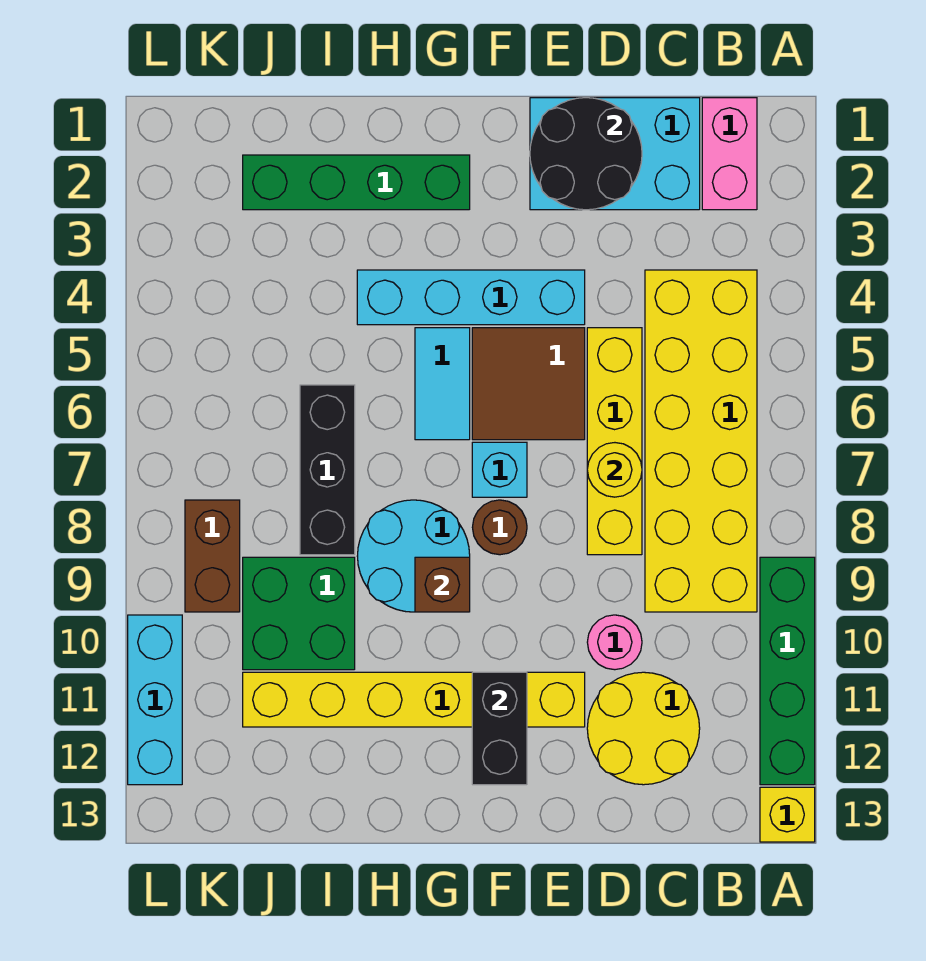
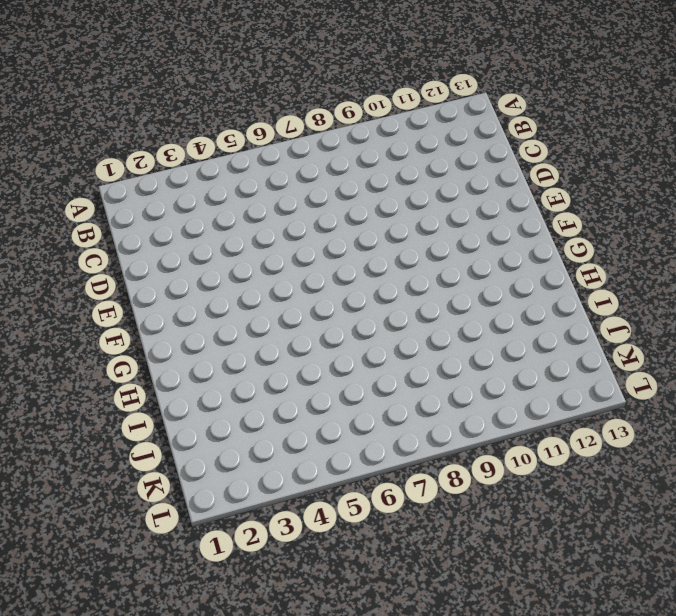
none -> green 1x4 brick [760,557,815,785]
none -> yellow 1x1 brick [760,787,815,842]
none -> pink 1x2 brick [702,98,757,210]

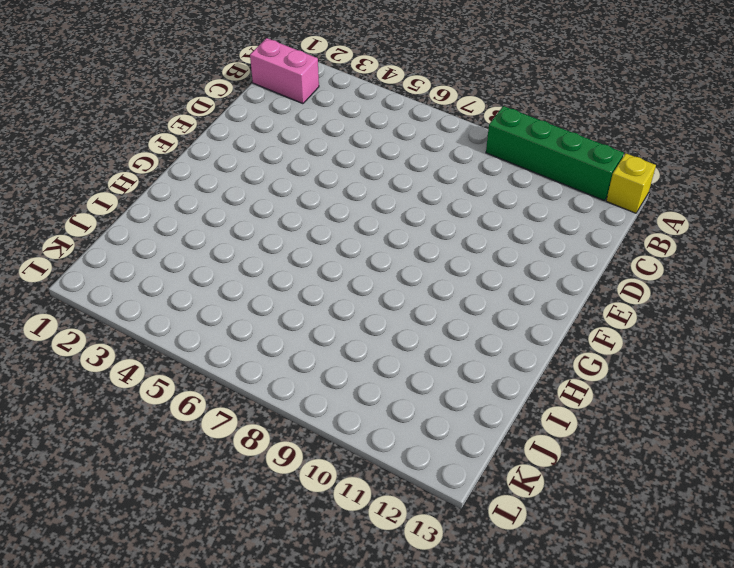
none -> yellow 2x6 brick [645,270,757,612]
none -> cyan 2x3 brick [530,98,700,210]
none -> yellow 2x2 round brick [587,672,700,785]

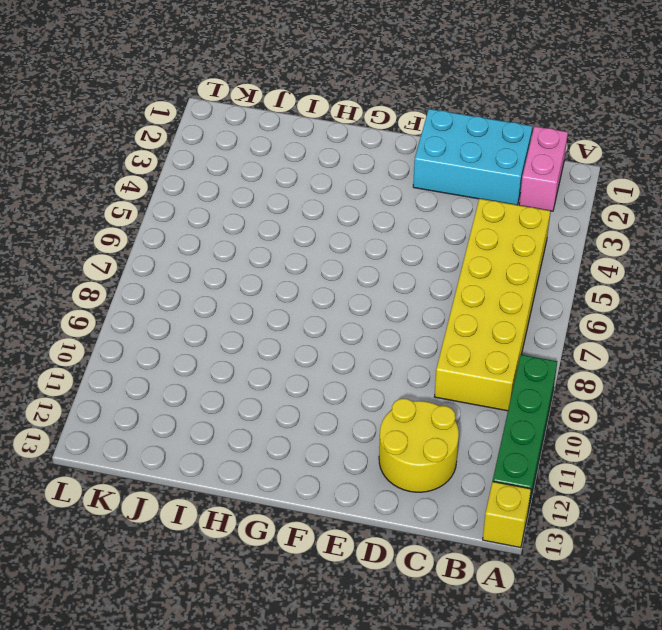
none -> yellow 1x4 brick [587,328,642,555]
none -> pink 1x1 round brick [587,615,642,670]
none -> cyan 1x4 brick [357,270,585,325]

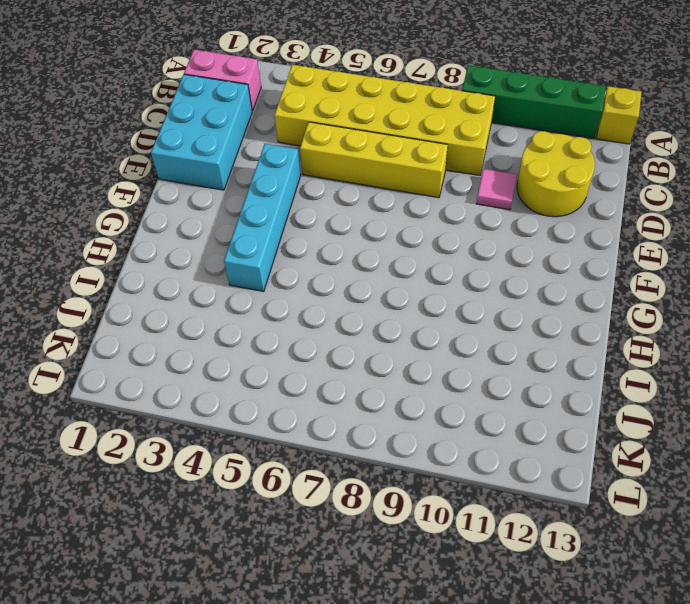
pink 1x1 tile [476,169,517,210] -> pink 1x1 round brick [587,615,642,670]
none -> brown 2x2 tile [472,328,585,440]
none -> yellow 1x6 brick [243,672,585,727]
none -> cyan 1x1 brick [472,442,527,497]

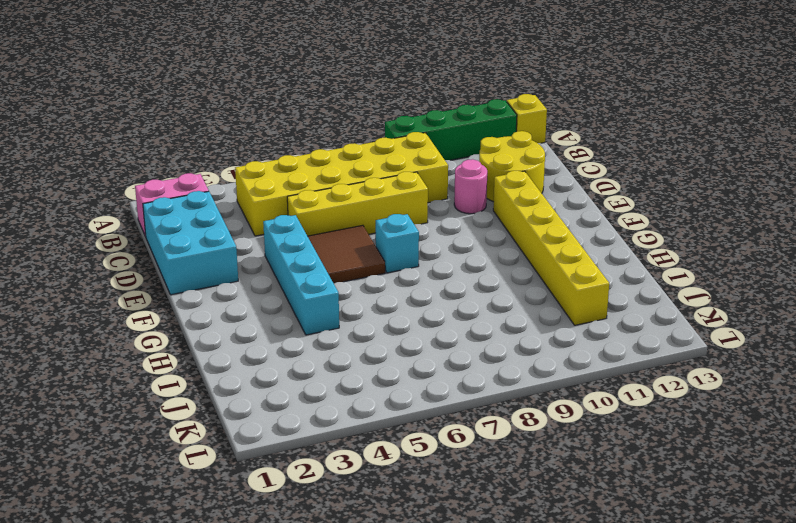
none -> brown 1x1 round brick [472,500,527,555]
none -> green 1x4 brick [243,155,470,210]
none -> cyan 1x2 tile [415,328,470,440]

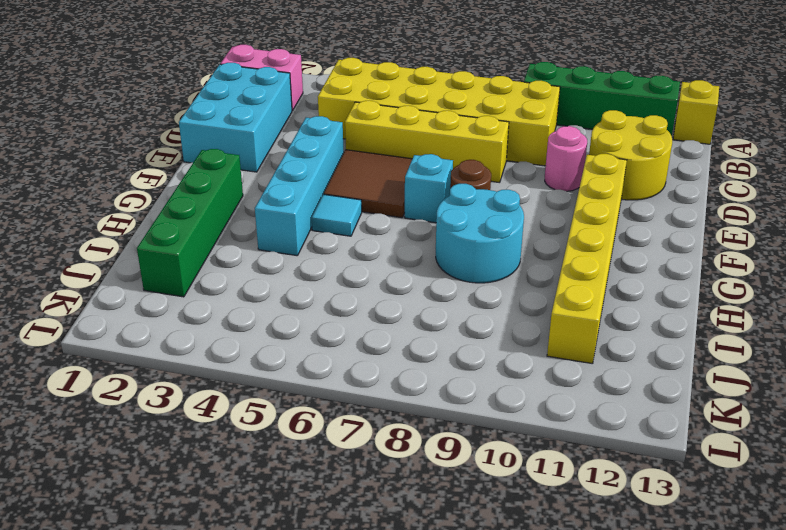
cyan 1x1 tile [312,194,362,236] -> cyan 1x2 tile [415,328,470,440]
none -> black 1x3 brick [300,385,355,555]
none -> green 2x2 brick [243,557,355,670]
none -> brown 1x2 brick [185,500,240,612]

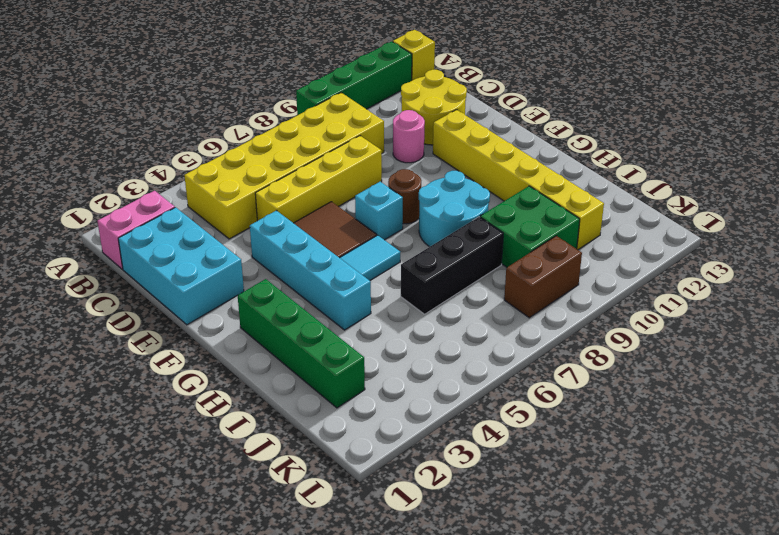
none -> cyan 1x3 brick [128,615,182,785]
none -> black 2x2 round brick [530,98,642,210]
none -> yellow 1x1 round brick [587,443,642,497]

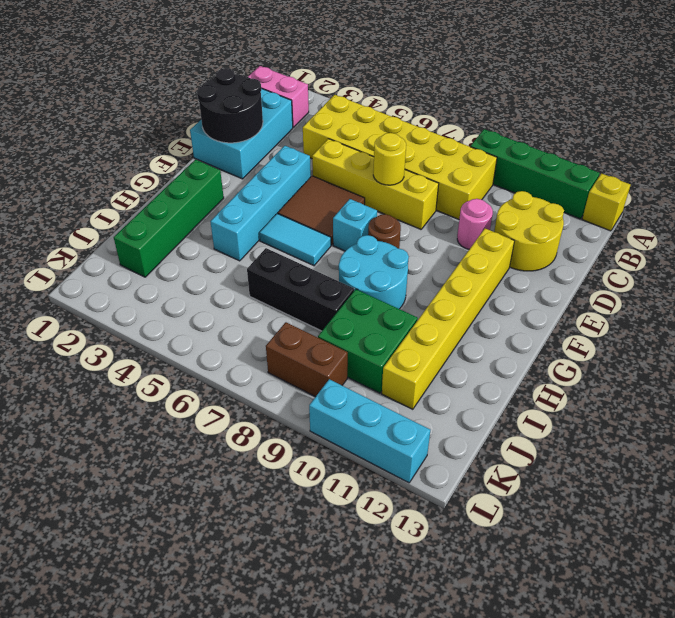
none -> black 1x2 brick [472,672,527,785]
none -> brown 1x1 brick [415,557,470,612]

